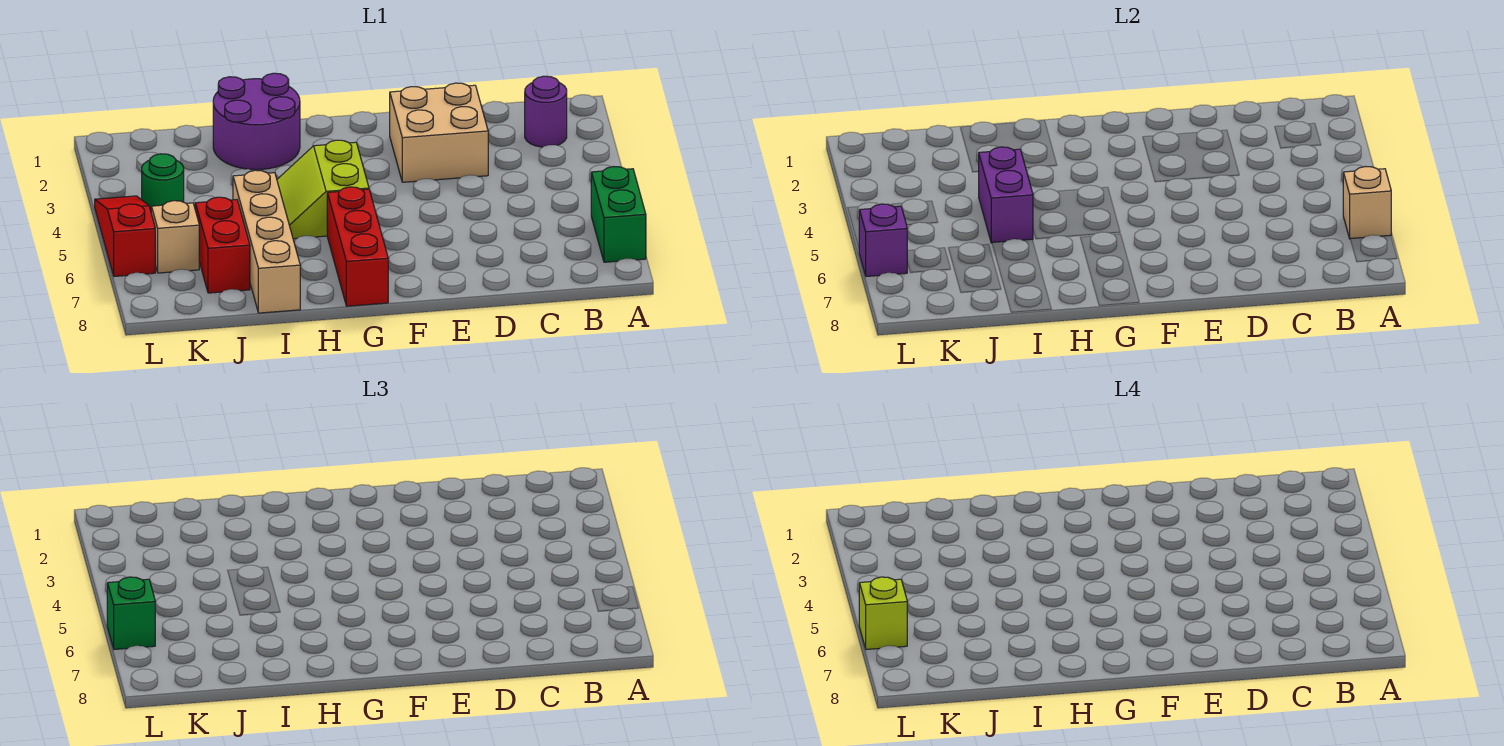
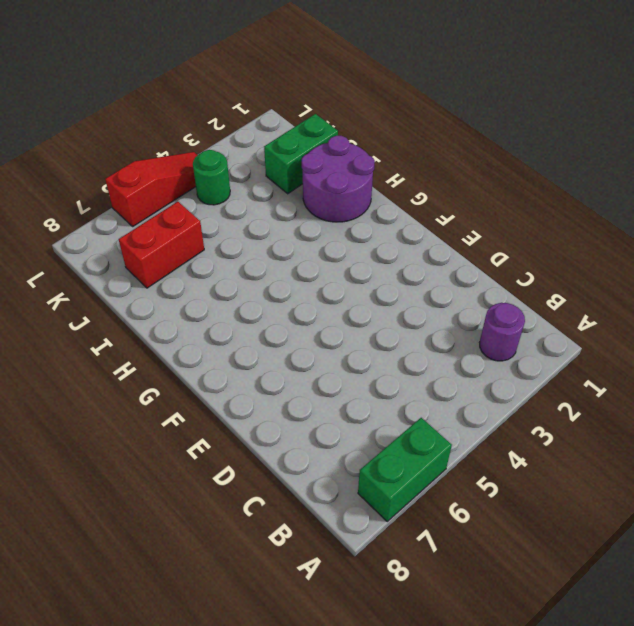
green 1x2 brick [264,114,338,194] -> none
none -> tan 2x2 brick [390,83,488,182]
none -> lime 2x2 slope [277,140,369,239]
none -> red 1x3 brick [327,187,388,306]

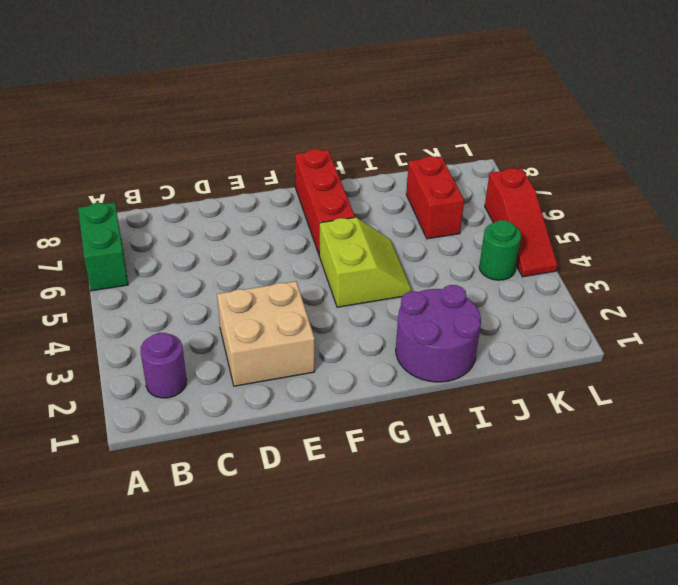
none -> tan 1x4 brick [233,170,300,313]
none -> tan 1x1 brick [151,201,199,273]
none -> tan 1x1 brick [1343,167,1391,239]

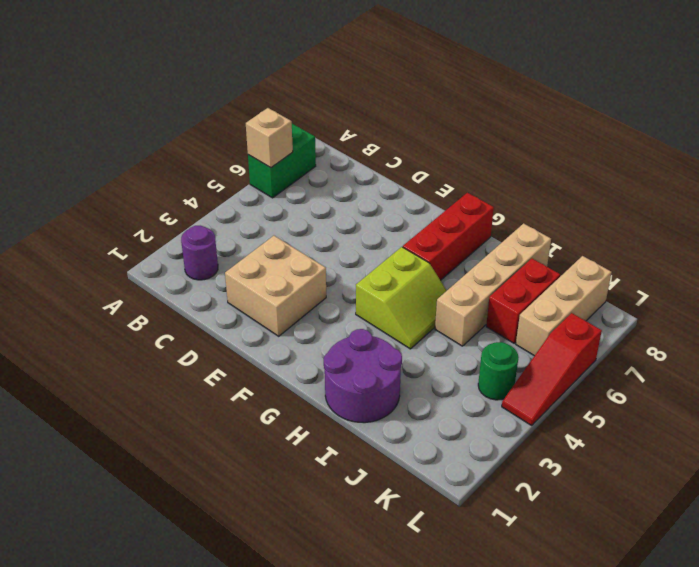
tan 1x3 brick [516,256,612,356] -> tan 1x1 brick [151,201,199,273]
none -> purple 1x2 brick [978,147,1033,243]
none -> purple 1x1 brick [859,204,907,276]
none -> green 1x1 brick [107,577,155,649]

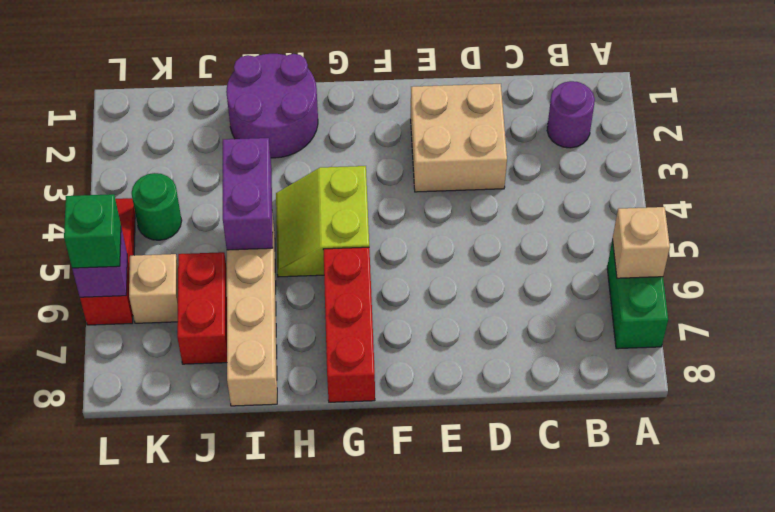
none -> lime 1x1 brick [859,577,907,649]

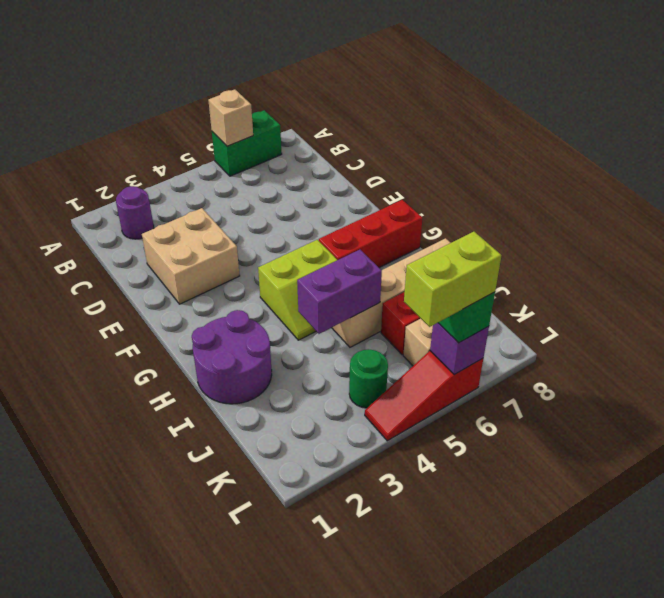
lime 1x2 brick [404,232,502,327] -> lime 1x1 brick [859,577,907,649]

